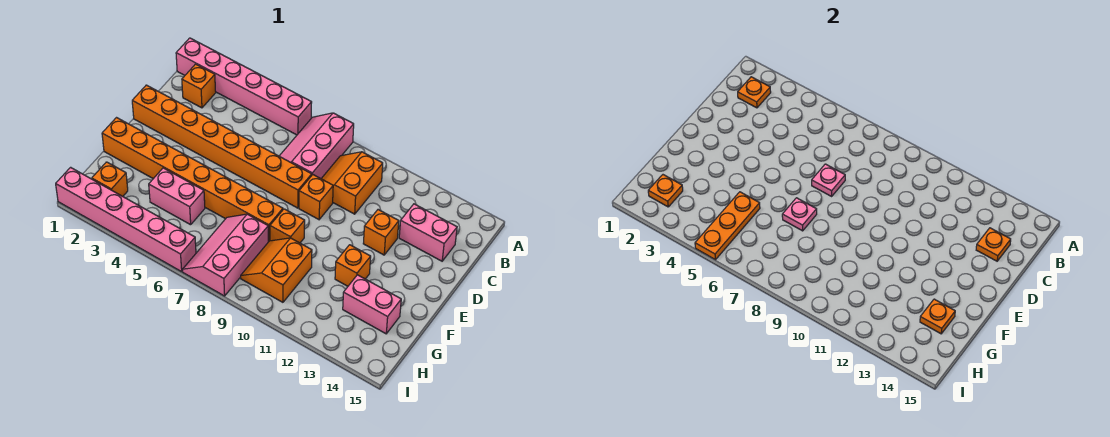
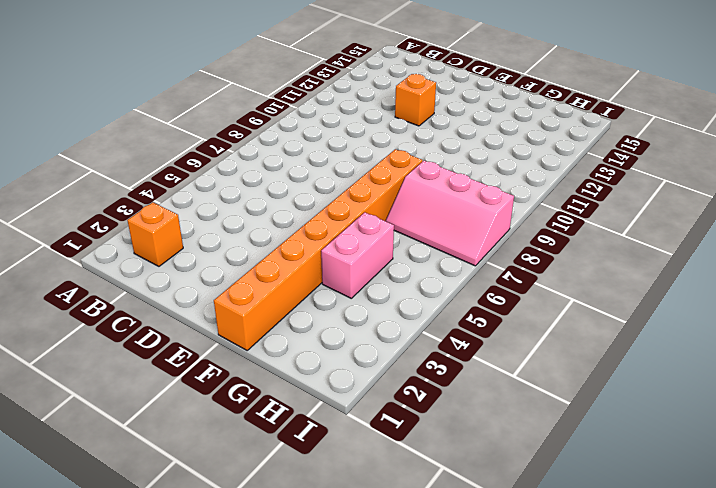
none -> pink 1x6 brick [176,38,312,135]
none -> pink 2x3 slope [279,113,354,179]
none -> orange 2x2 slope [321,152,383,214]

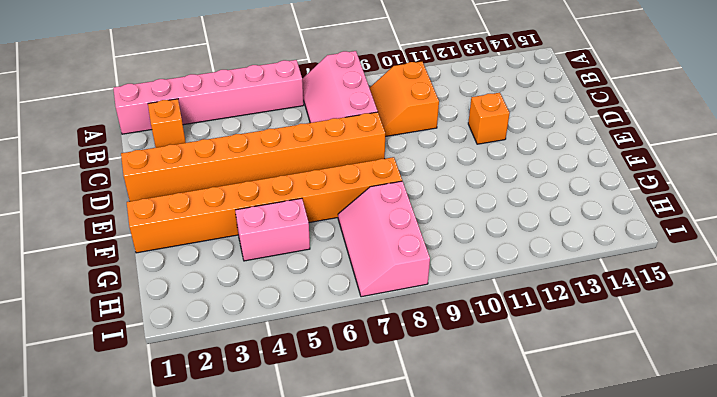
none -> pink 1x2 brick [399,204,457,261]
none -> orange 1x1 brick [299,175,333,219]
none -> orange 1x1 brick [270,209,305,243]

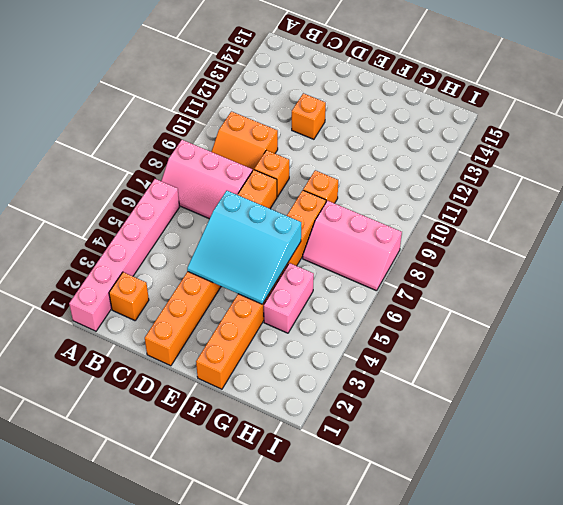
cyan 3x3 slope [187,191,301,304] -> none
none -> pink 1x2 brick [399,204,457,261]
none -> orange 1x1 brick [335,245,371,286]
none -> orange 2x2 slope [241,238,312,302]

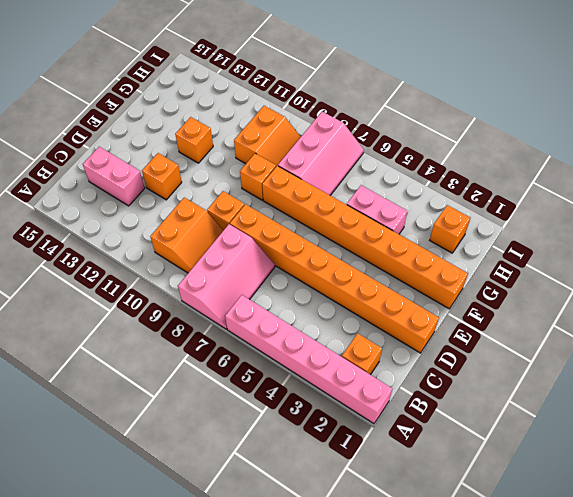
none -> pink 1x2 brick [343,275,401,334]
none -> pink 1x6 brick [56,167,196,272]
none -> orange 1x1 plate [738,77,771,108]

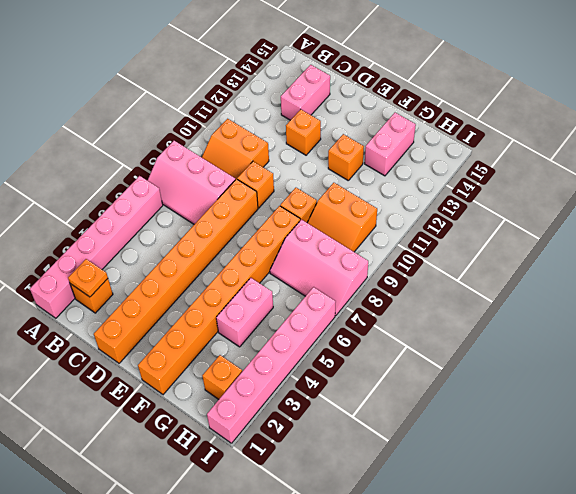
none -> orange 1x1 plate [976,228,1011,261]
none -> pink 1x1 plate [812,164,845,196]
none -> pink 1x1 plate [782,198,817,231]

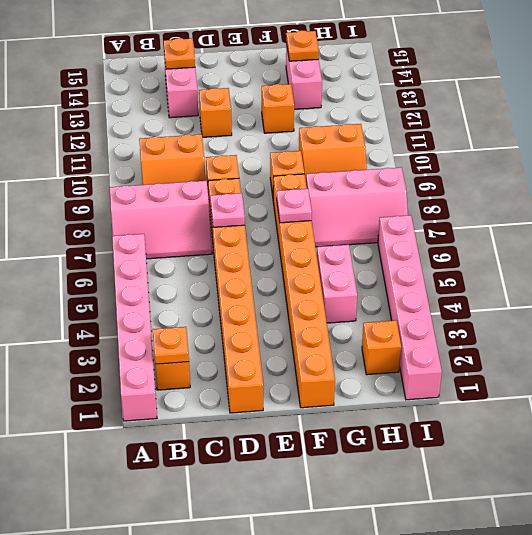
none -> orange 1x3 plate [695,192,760,260]
none -> orange 1x1 plate [648,175,683,207]

